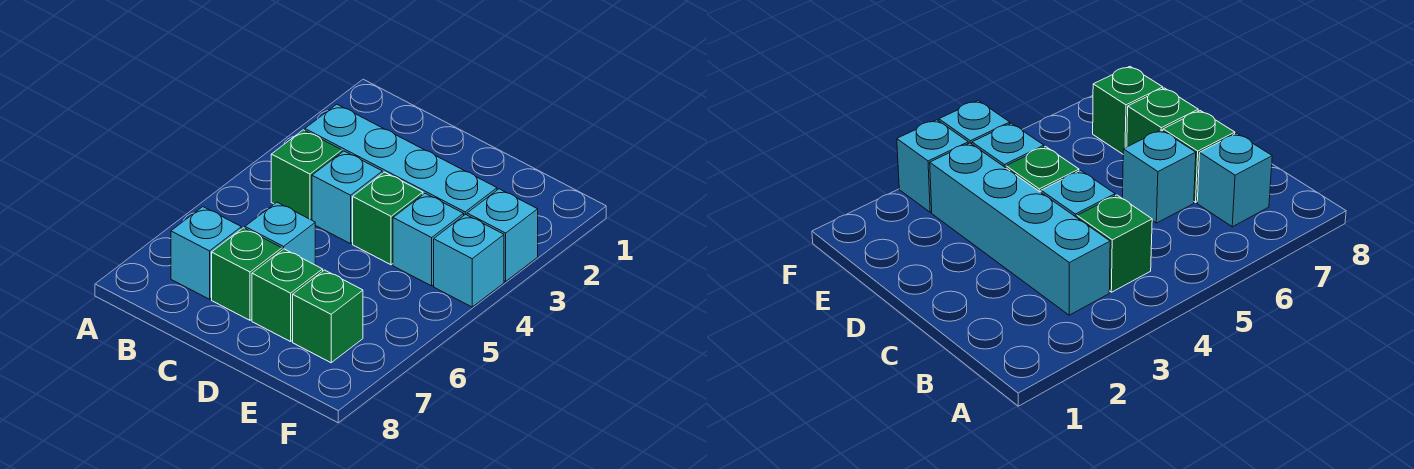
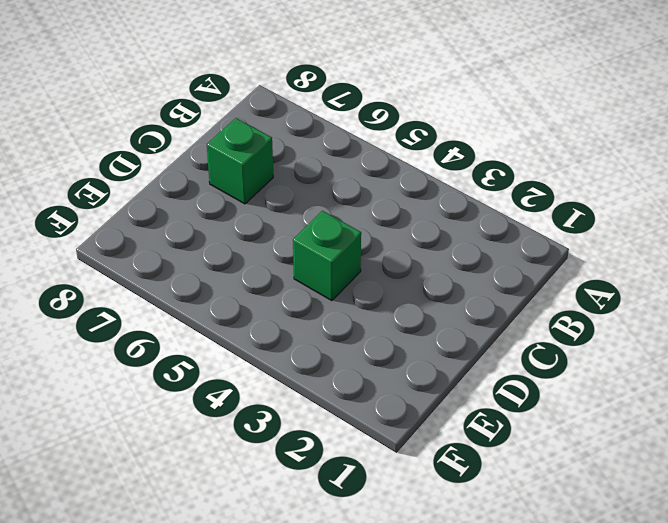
none -> cyan 1x4 brick [305,104,497,215]
none -> green 1x1 brick [271,130,342,220]
none -> cyan 1x1 brick [171,207,241,299]

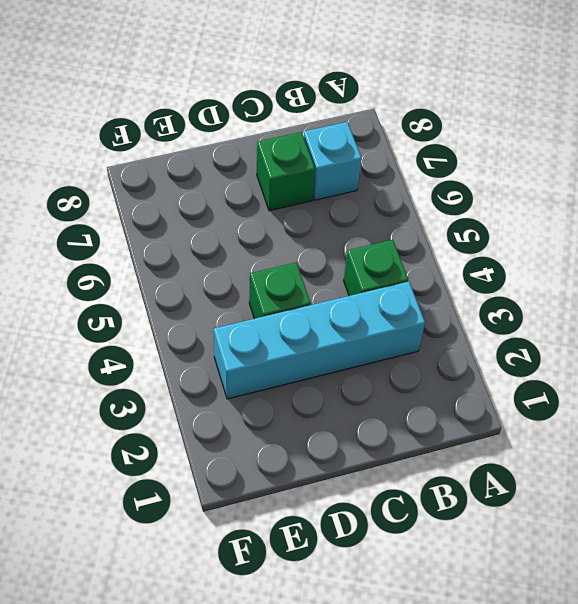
none -> cyan 1x1 brick [312,151,382,244]
none -> cyan 1x1 brick [245,202,315,265]
none -> green 1x1 brick [252,249,323,342]

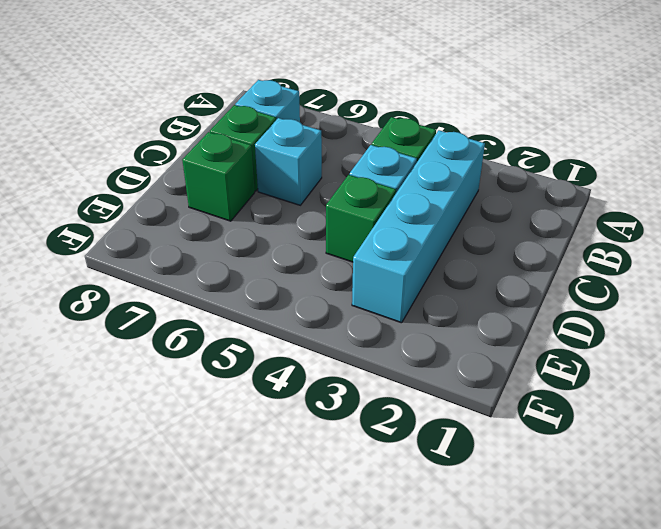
none -> cyan 1x1 brick [393,193,464,286]
none -> green 1x1 brick [293,270,363,363]
none -> cyan 1x1 brick [467,189,538,281]

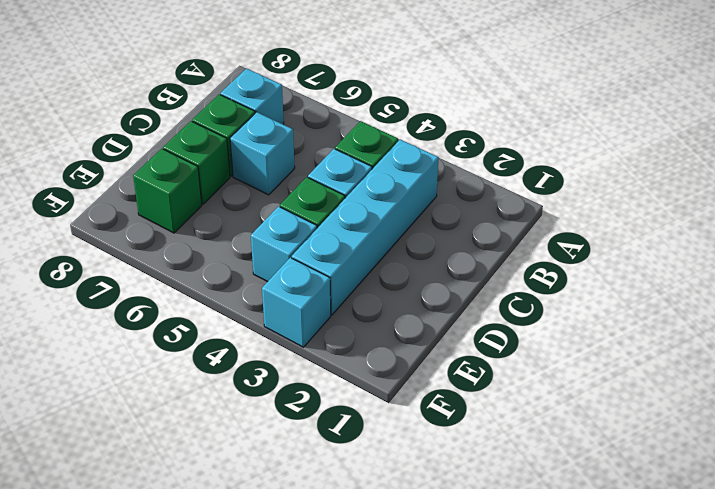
none -> cyan 1x1 brick [434,214,504,307]

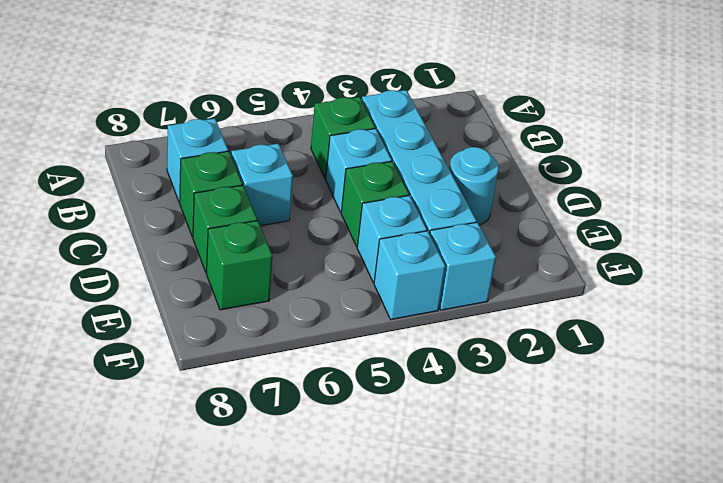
cyan 1x1 round brick [449,147,499,225] -> none

